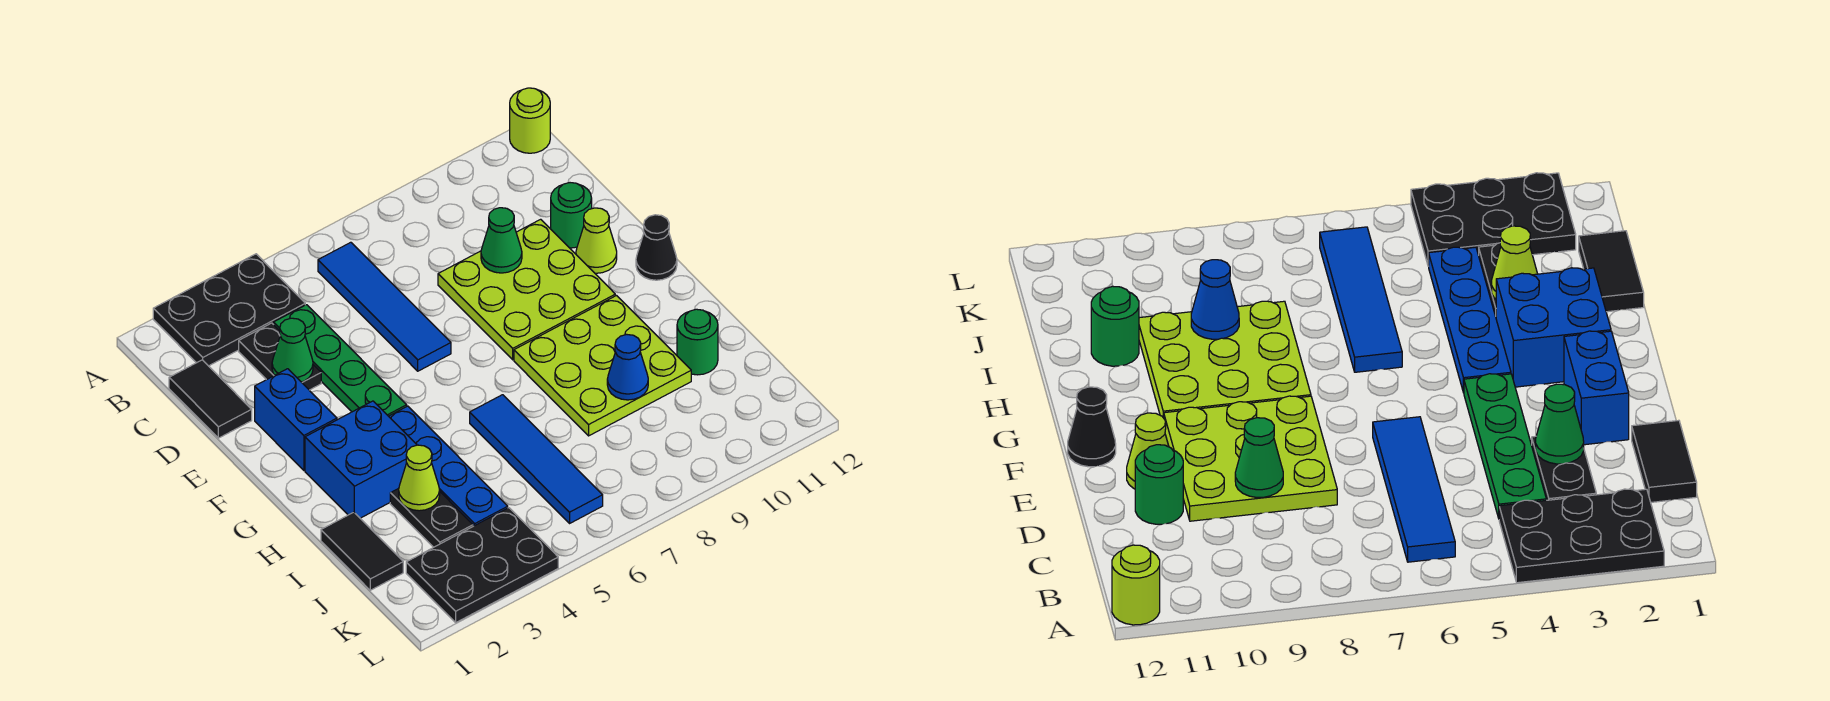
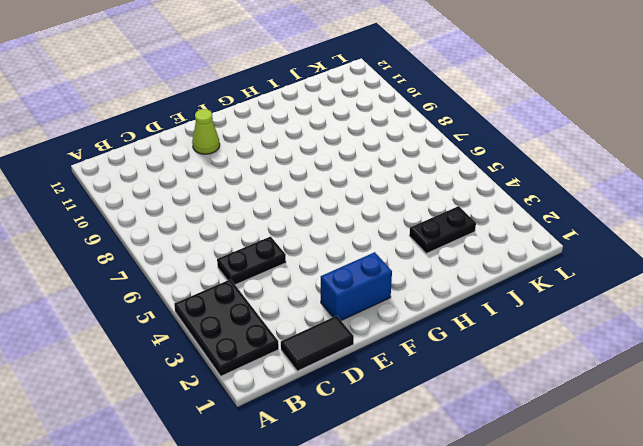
black 1x2 plate [217,237,286,285] -> black 1x2 plate moved to [239,323,321,390]
none -> lime 1x1 round brick [510,88,550,153]
none -> blue 1x4 tile [318,242,451,371]
none -> green 1x4 plate [274,305,407,416]

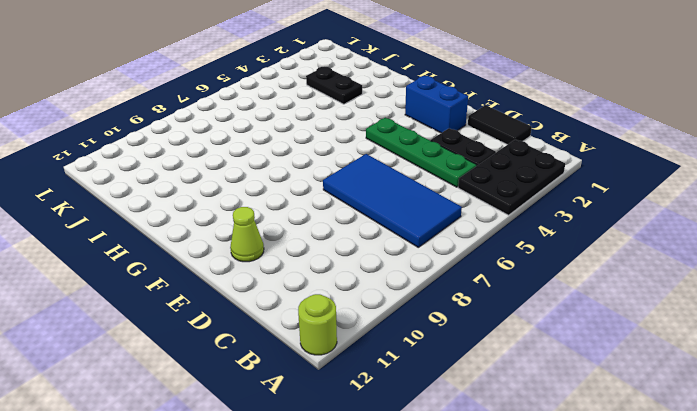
blue 2x4 tile [323,154,462,247] -> blue 1x4 tile [318,242,451,371]
none -> lime 3x3 plate [438,219,615,360]
none -> green 1x1 round brick [551,183,592,248]
none -> black 1x1 cone [636,215,677,280]

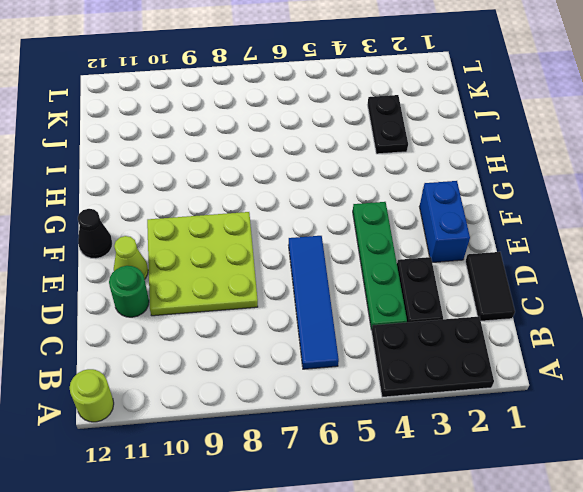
none -> blue 2x2 brick [305,401,416,518]
none -> blue 1x4 plate [389,406,508,526]
none -> lime 3x3 plate [514,296,691,436]

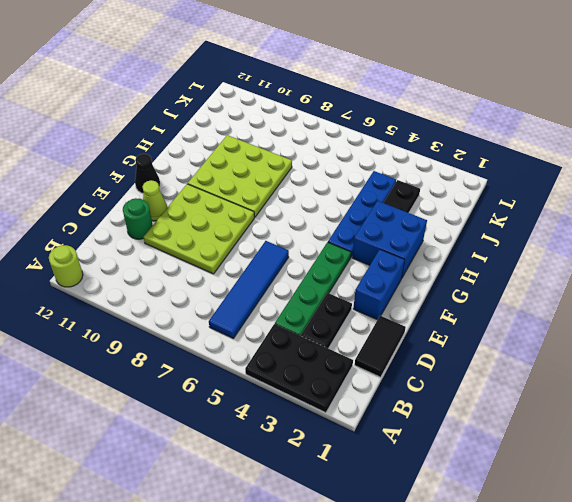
none -> blue 1x4 tile [470,395,603,523]
none -> black 1x2 tile [321,512,403,590]
none -> green 1x1 round brick [677,309,718,375]

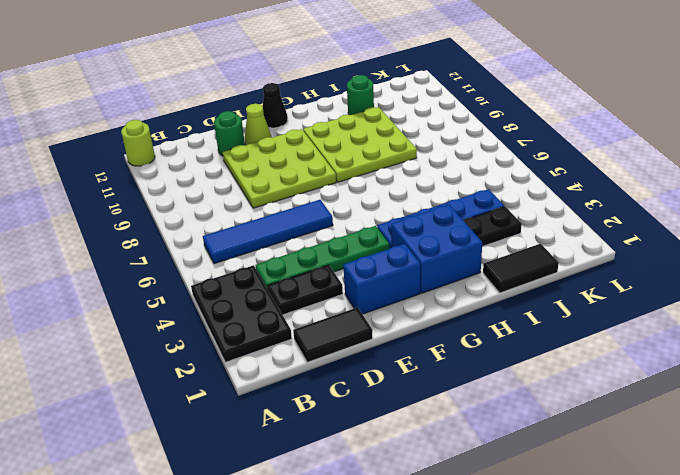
none -> blue 1x4 tile [470,395,603,523]
none -> black 2x3 plate [406,508,558,622]
none -> green 1x1 cone [272,318,313,382]

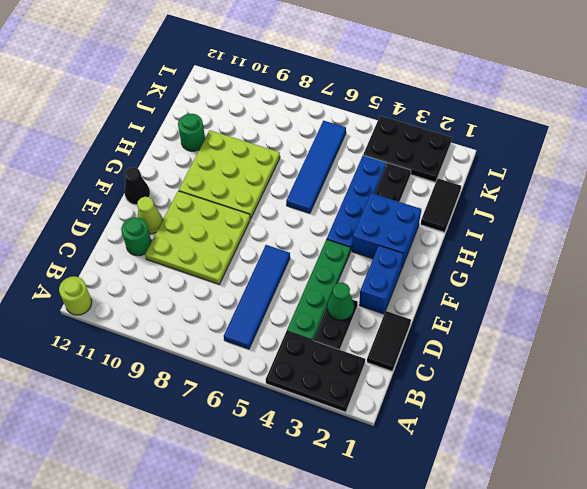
none -> green 1x1 cone [481,208,522,273]
none -> lime 1x1 cone [399,445,440,511]
none -> blue 1x1 cone [607,334,648,400]

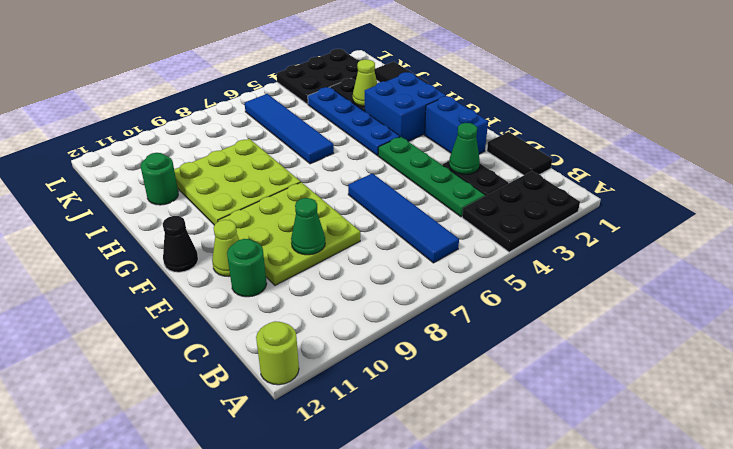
none -> blue 1x1 cone [607,334,648,400]

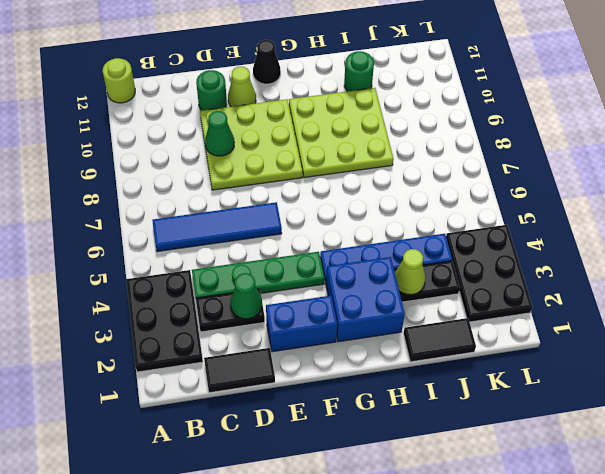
none -> blue 1x4 tile [470,395,603,523]
none -> blue 1x1 cone [607,334,648,400]

